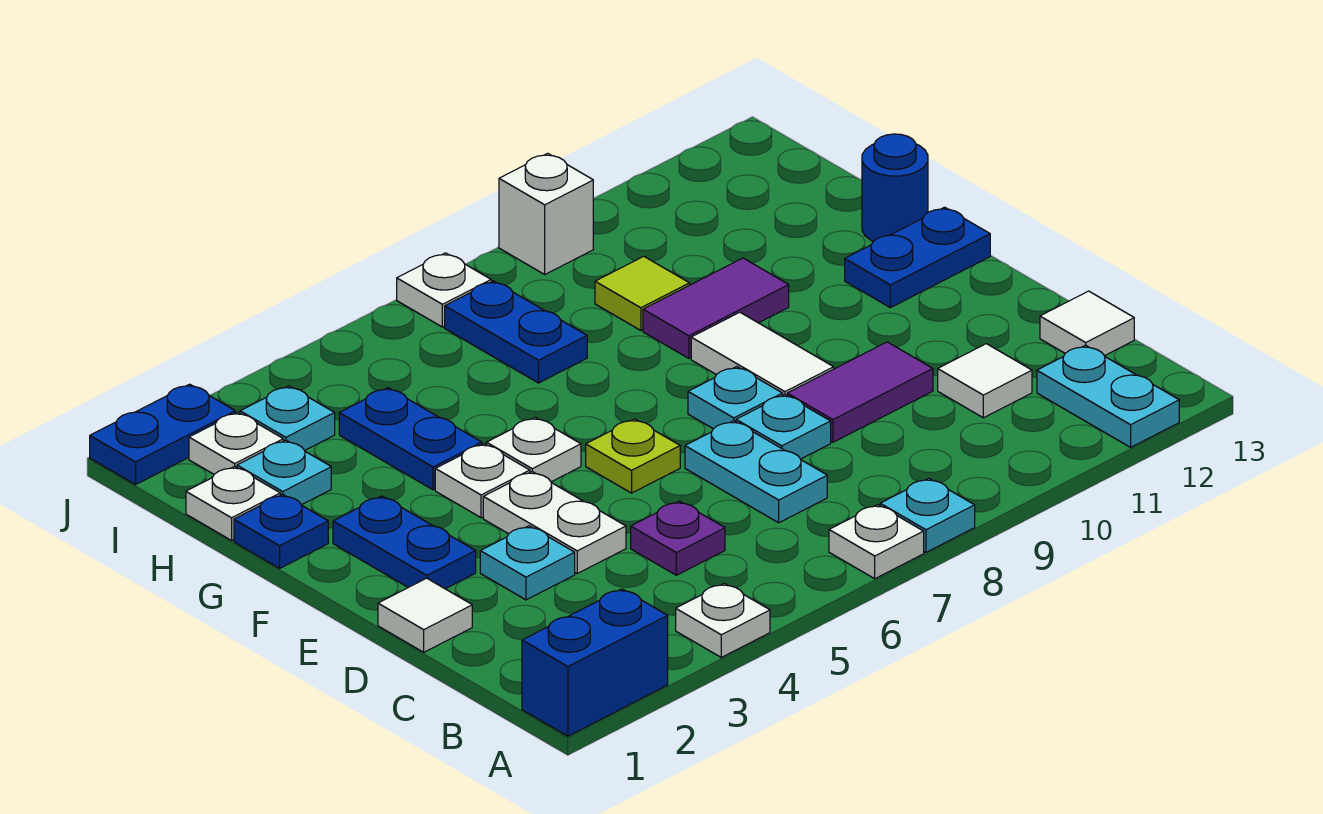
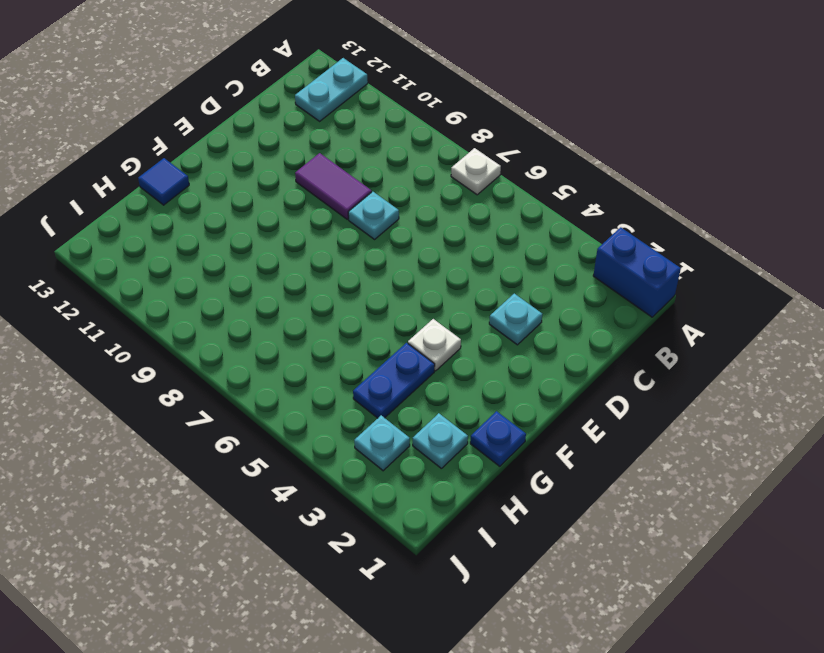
blue 1x1 tile [138,158,189,205] -> blue 1x1 round brick [862,134,928,241]
none -> white 1x1 plate [676,583,770,657]
none -> cyan 1x1 plate [880,478,975,552]
none -> purple 1x1 plate [631,501,725,575]
none -> cyan 1x2 plate [685,421,827,523]

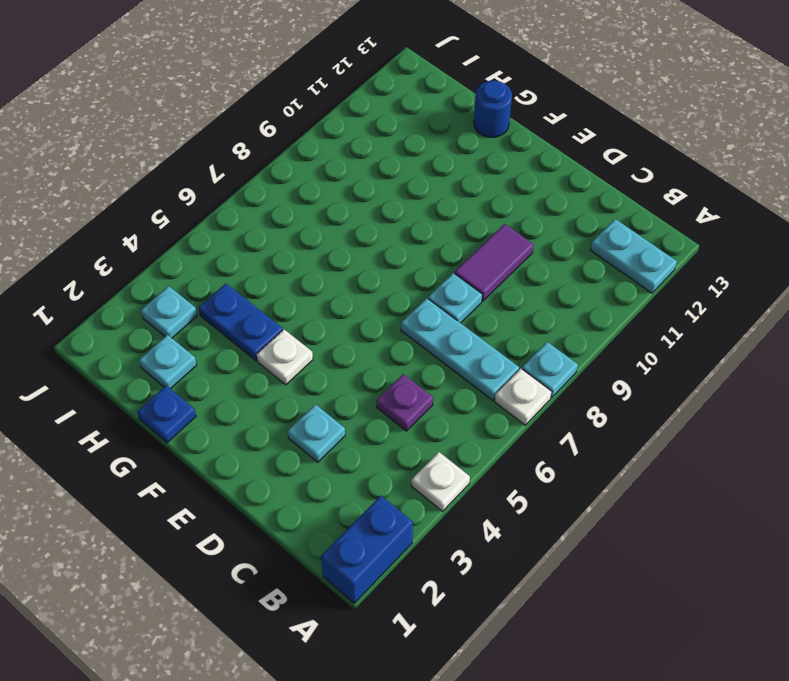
cyan 1x3 plate [401,298,519,400] -> cyan 1x2 plate [685,421,827,523]
none -> white 1x1 tile [938,344,1032,418]
none -> white 1x1 tile [1040,291,1134,356]
none -> white 1x1 tile [378,578,472,652]
none -> white 1x2 plate [483,472,626,573]

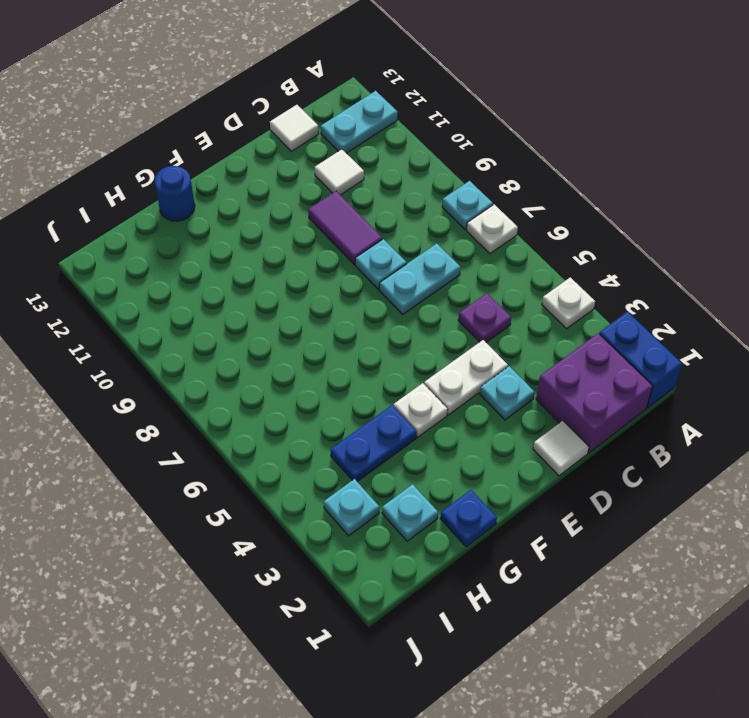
purple 2x2 brick [536,333,653,453] -> none
none -> blue 1x2 plate [333,496,476,589]
none -> lime 1x1 plate [586,419,680,493]
none -> cyan 1x1 plate [688,367,783,429]
none -> white 1x2 tile [691,312,834,395]

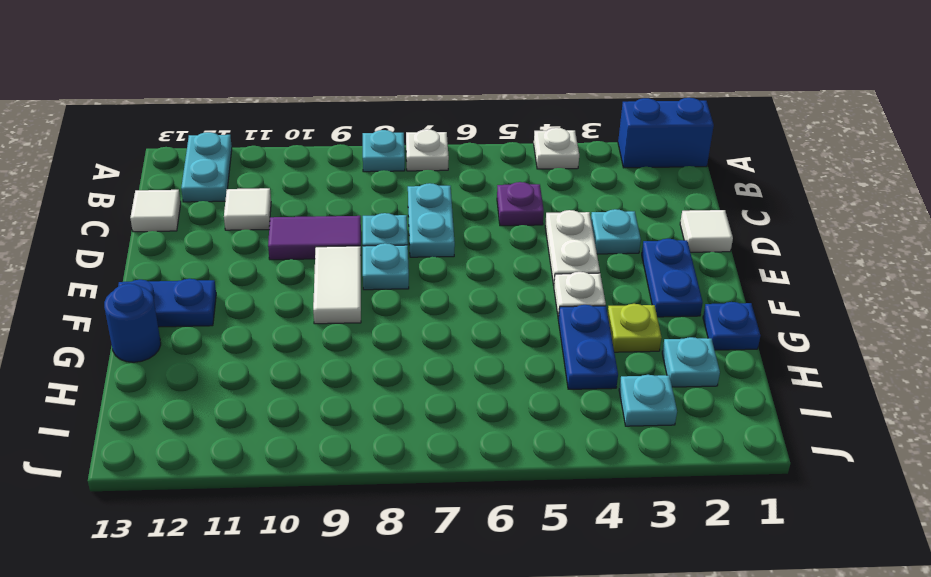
lime 1x1 plate [607,304,662,352] -> lime 1x1 plate moved to [586,419,680,493]
none -> white 1x1 plate [487,417,581,482]
none -> purple 1x2 tile [643,258,789,358]
none -> white 1x1 plate [186,466,280,540]
none -> blue 1x2 plate [445,281,587,383]

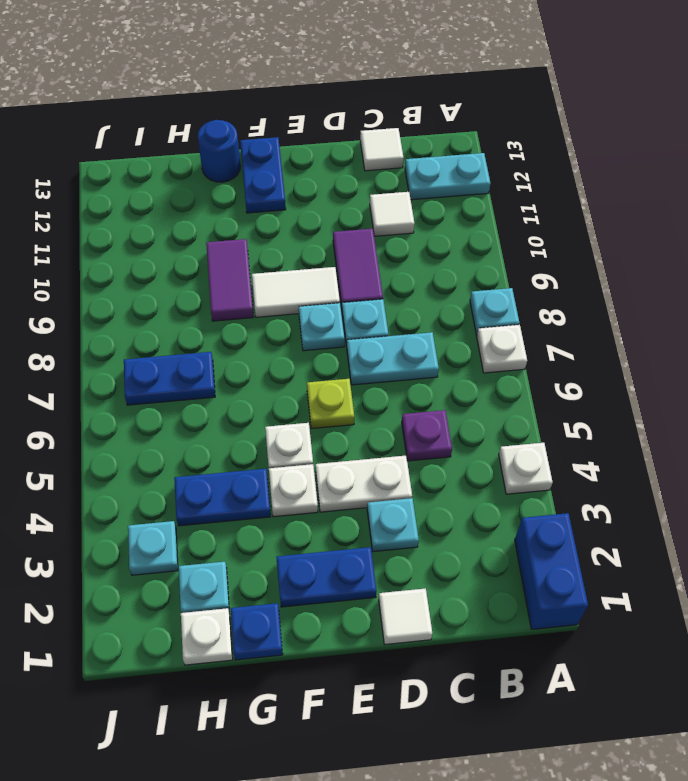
none -> lime 1x1 tile [595,256,690,330]
none -> white 1x1 plate [189,412,283,474]
none -> blue 1x2 plate [90,384,235,485]
none -> white 1x1 plate [397,253,491,327]

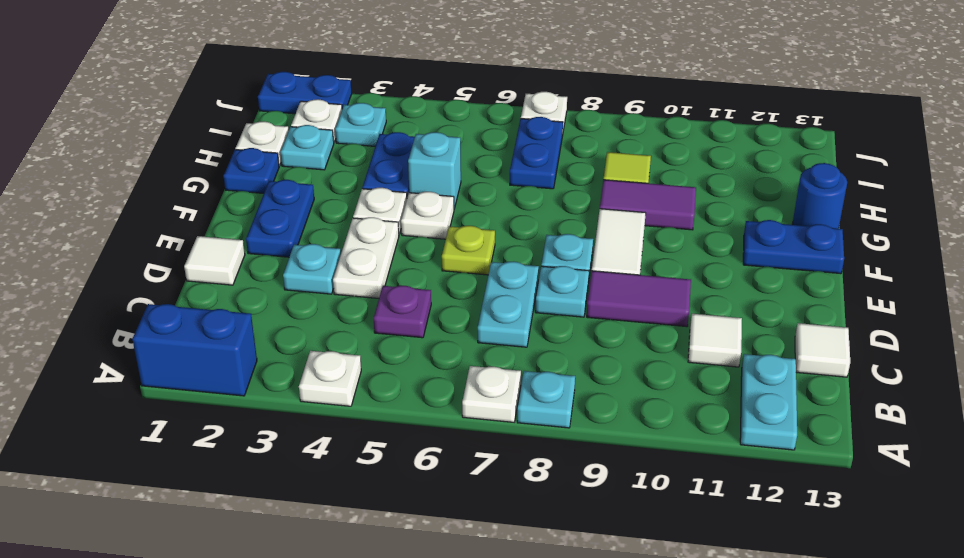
cyan 1x1 brick [408,132,461,209] -> none
none -> white 1x1 brick [499,153,593,274]

